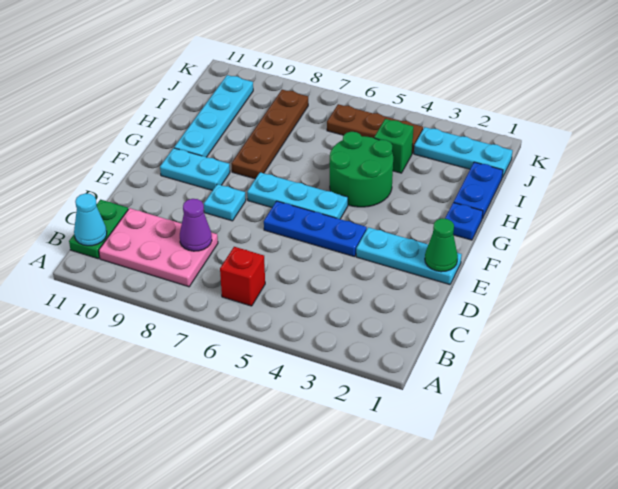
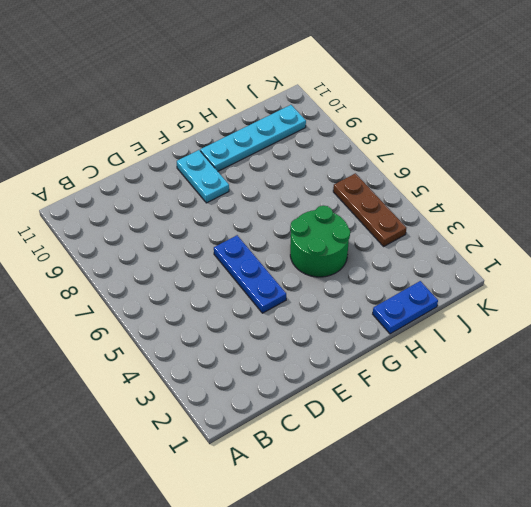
none -> red 1x1 brick [220,247,265,306]
none -> pink 2x3 plate [99,208,218,287]
none -> green 1x2 plate [69,200,128,259]

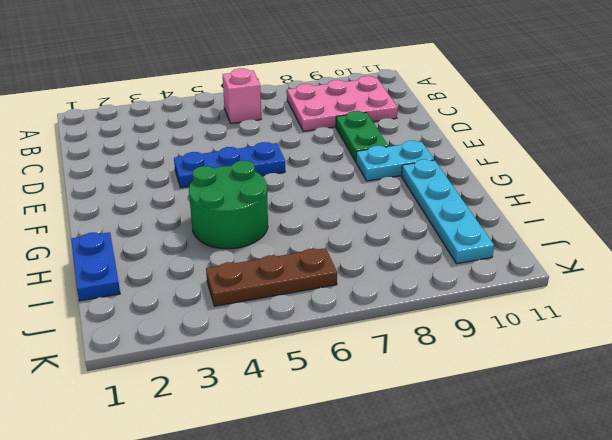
pink 1x1 brick [223,68,261,124] -> red 1x1 brick [220,247,265,306]
green 1x2 plate [336,111,388,162] -> green 1x2 plate moved to [69,200,128,259]
none -> cyan 1x3 plate [356,227,462,285]
none -> cyan 1x1 plate [204,184,246,221]
none -> cyan 1x3 plate [247,172,348,219]

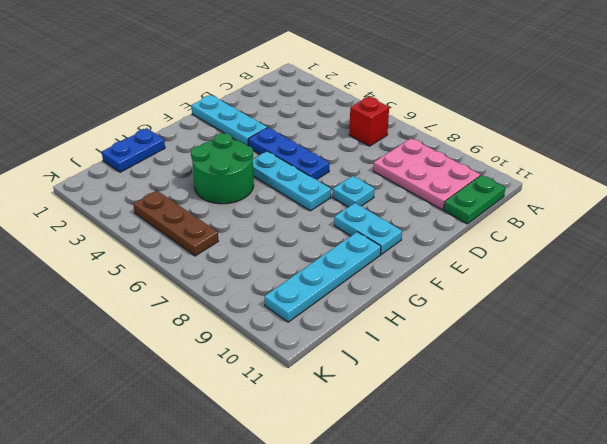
none -> blue 1x1 plate [445,202,483,240]
none -> brown 1x4 plate [231,90,308,179]
none -> green 1x1 brick [374,119,413,173]

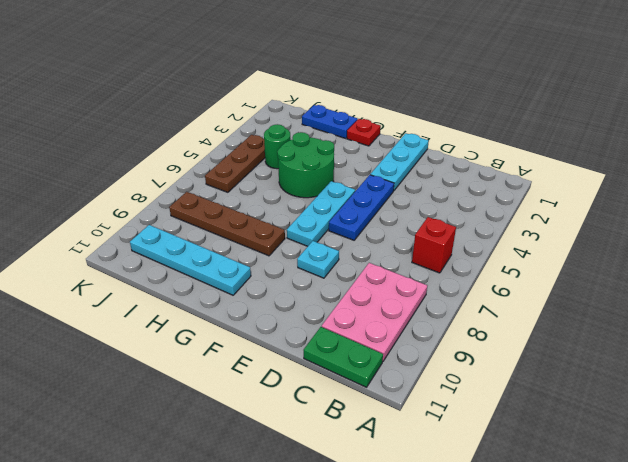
red 1x1 plate [347,119,381,146] -> blue 1x1 plate [445,202,483,240]
green 1x1 round brick [264,124,291,169] -> green 1x1 brick [374,119,413,173]
none -> cyan 1x2 plate [160,148,230,191]
none -> cyan 1x3 plate [414,127,513,178]
none -> cyan 1x1 cone [74,193,107,246]

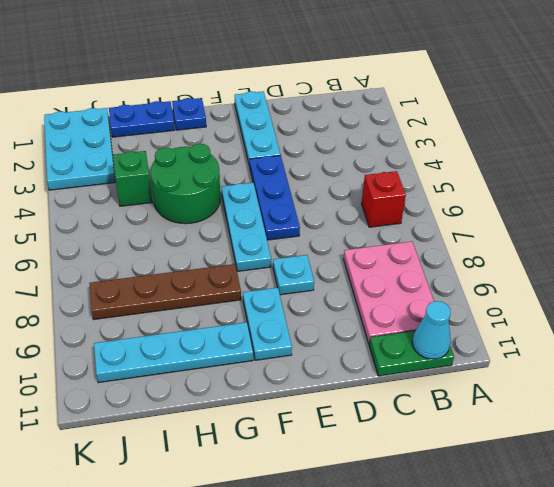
cyan 2x3 plate [44,108,115,190] -> cyan 1x3 plate [414,127,513,178]
none -> brown 1x3 plate [327,104,423,153]
none -> purple 1x1 cone [180,199,212,251]
none -> green 1x1 cone [425,218,458,272]

